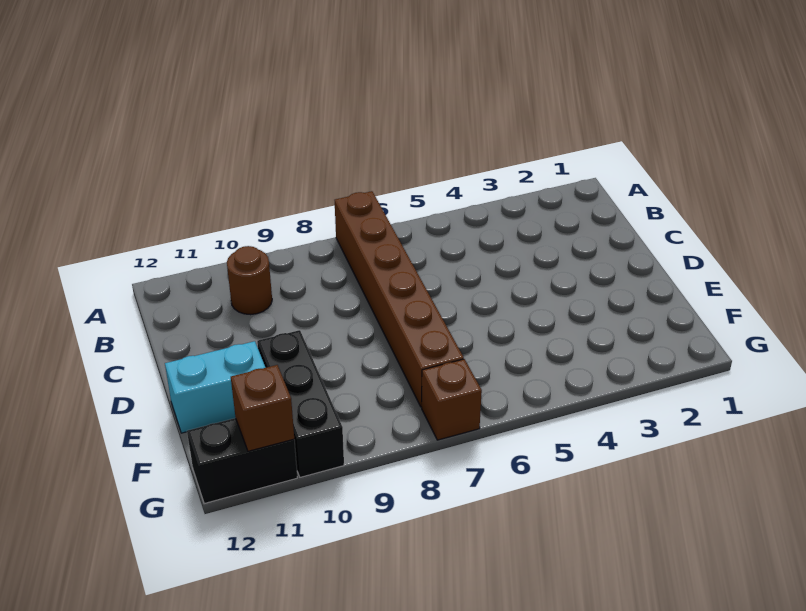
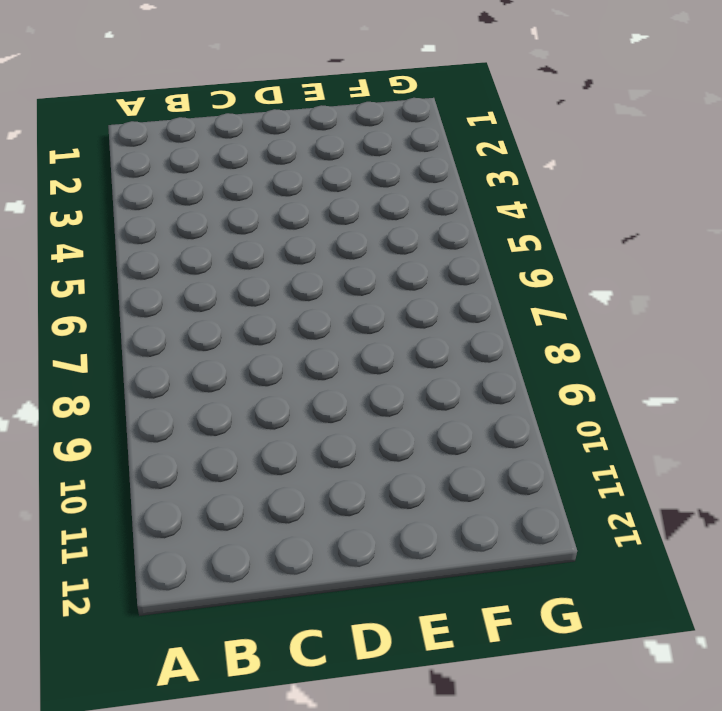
none -> brown 1x6 brick [335,191,464,407]
none -> brown 1x1 round brick [227,246,272,315]

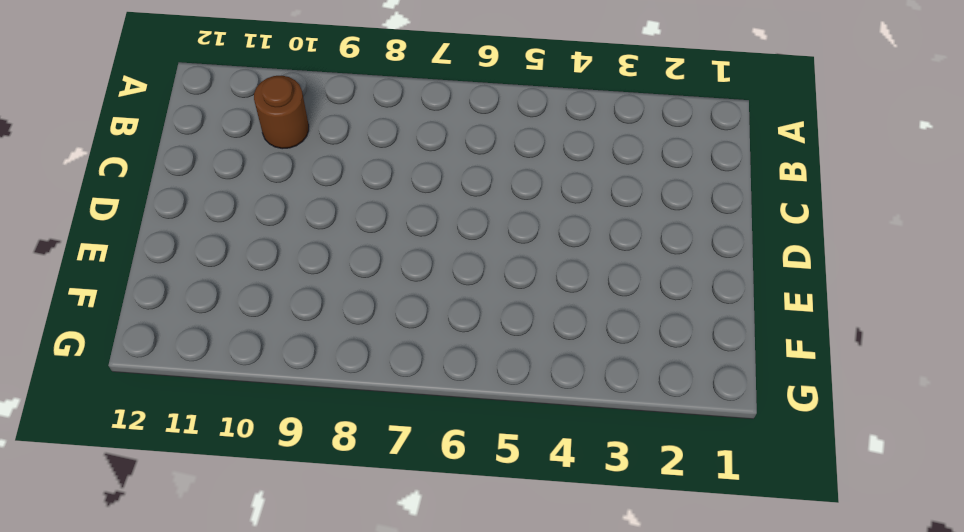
none -> brown 1x6 brick [335,191,464,407]
none -> black 1x3 brick [257,330,344,477]

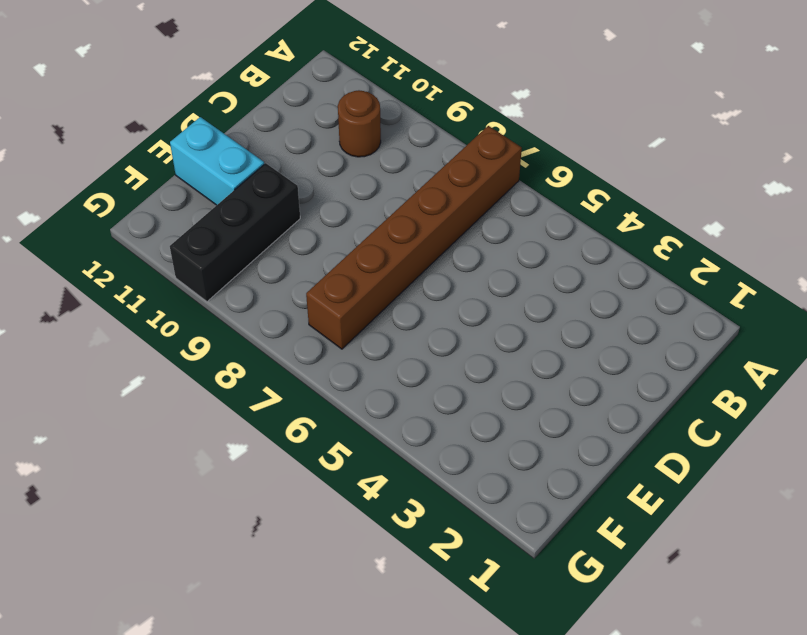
none -> brown 1x1 brick [422,359,482,440]
none -> black 1x2 brick [187,418,297,504]

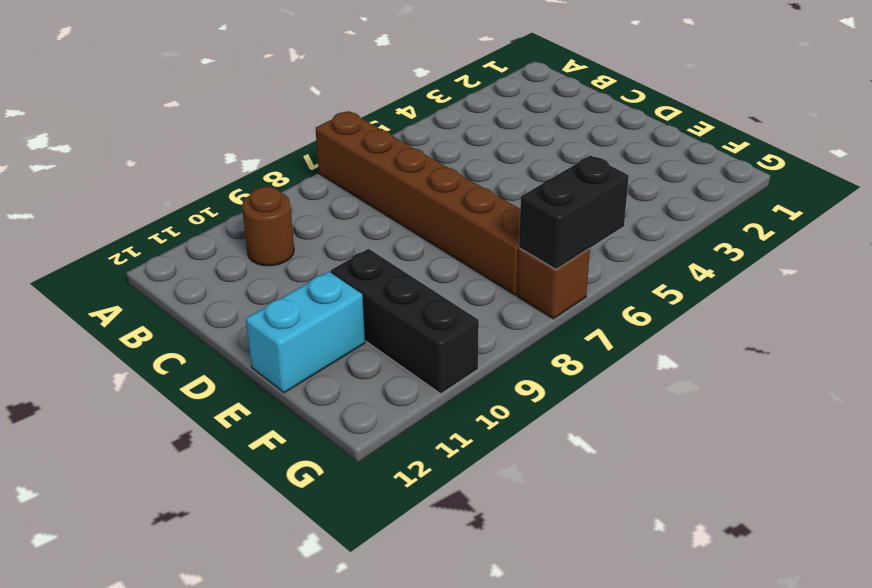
black 1x2 brick [519,155,629,269] -> black 1x2 brick moved to [187,418,297,504]
none -> brown 1x1 brick [231,365,294,451]

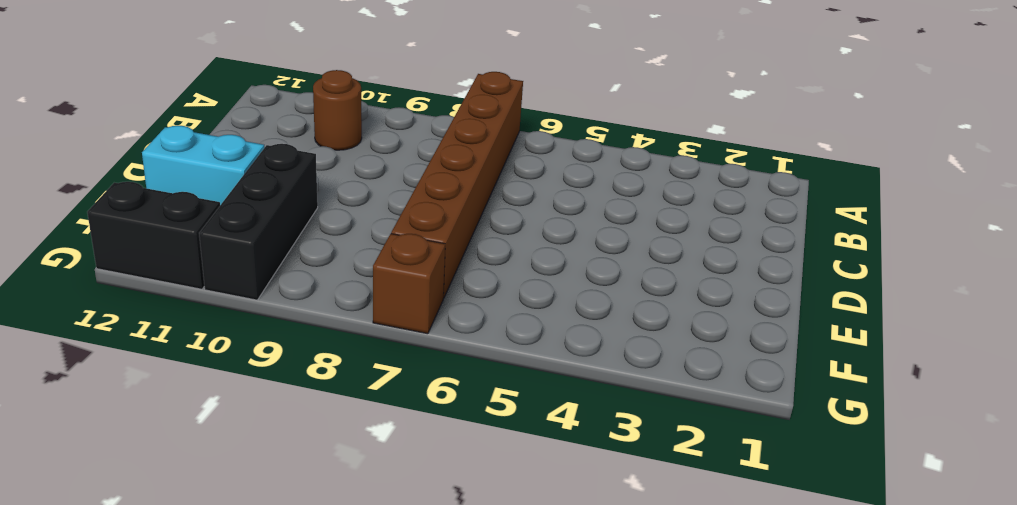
none -> brown 1x1 brick [231,365,294,451]

